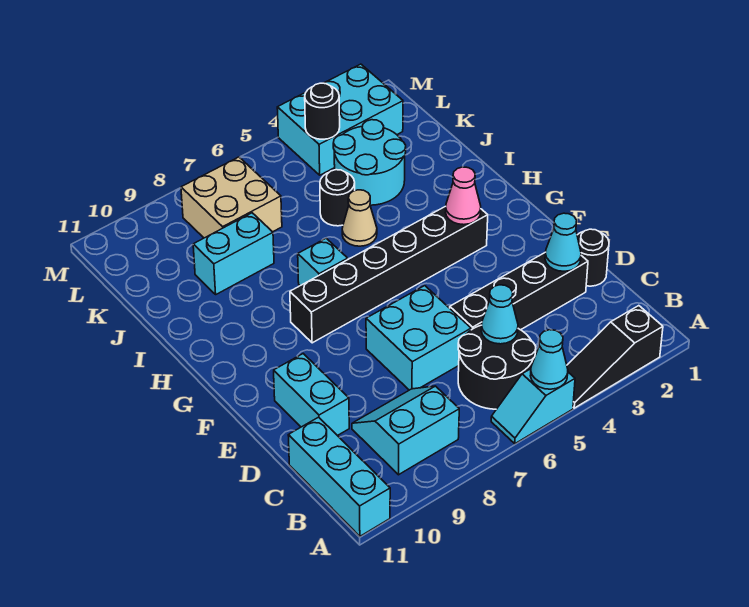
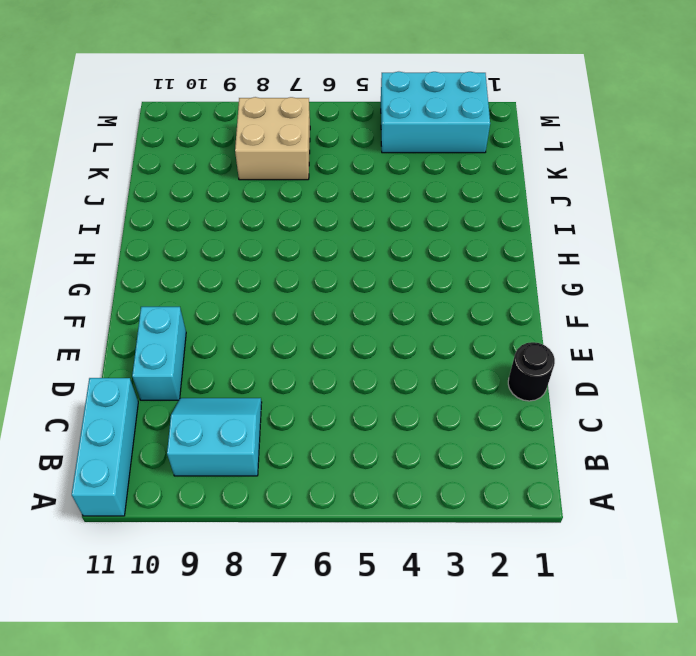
none -> black 1x3 slope [567,306,663,408]
none -> cyan 1x2 slope [491,369,575,444]
none -> black 2x2 round brick [458,325,536,409]

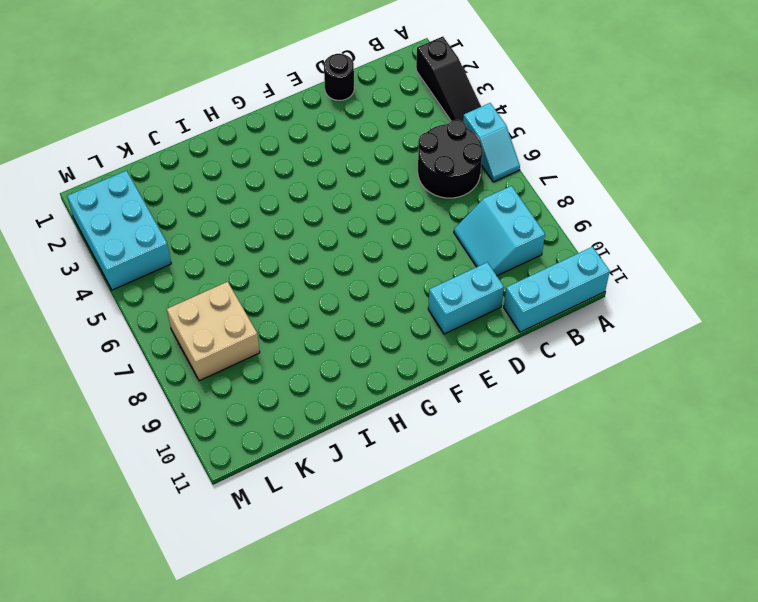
none -> black 1x4 brick [450,252,588,330]
none -> cyan 2x2 brick [366,286,471,390]
none -> black 1x6 brick [290,206,488,343]

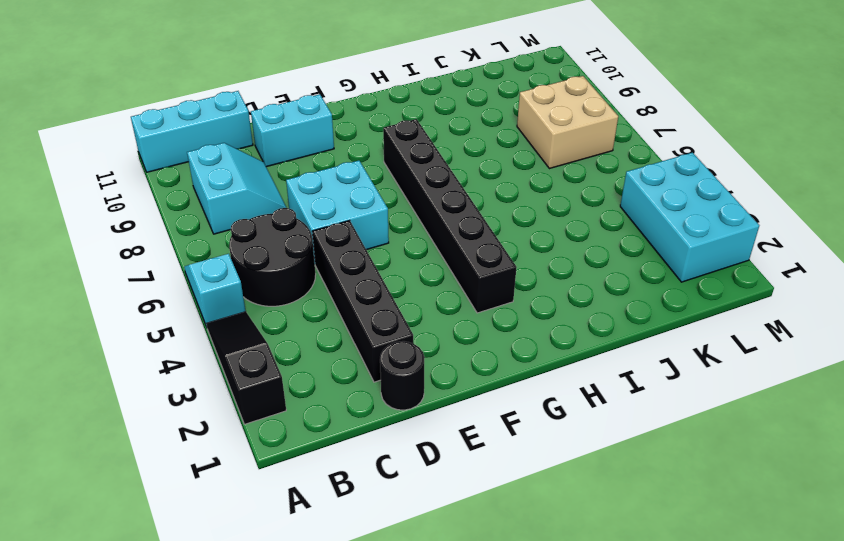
none -> cyan 1x1 brick [298,238,348,286]
none -> tan 1x1 cone [342,190,377,246]
none -> cyan 2x2 round brick [333,120,406,205]

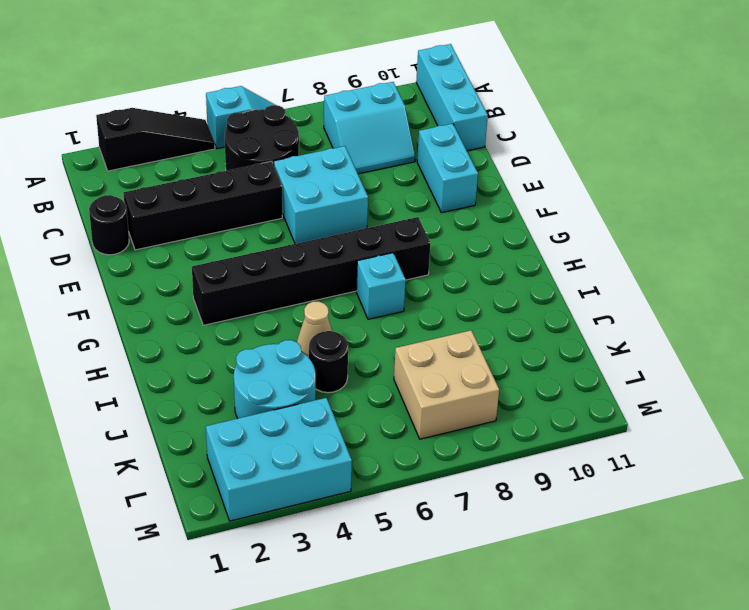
none -> cyan 1x2 brick [193,213,274,294]
none -> cyan 1x1 cone [530,330,568,389]
none -> cyan 1x1 cone [481,285,518,344]

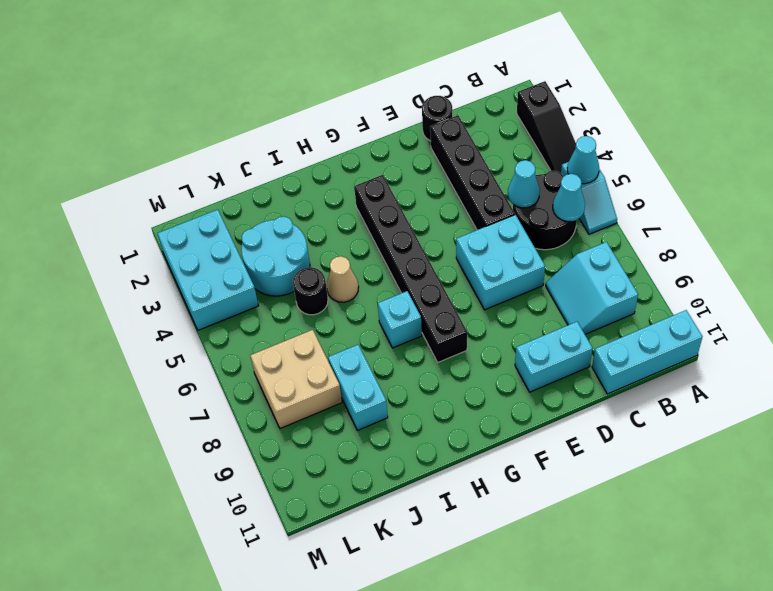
cyan 1x1 cone [553,174,585,221] -> cyan 1x1 cone moved to [545,213,581,271]
none -> pink 1x1 cone [446,167,481,225]
none -> black 1x1 round brick [305,83,340,139]

